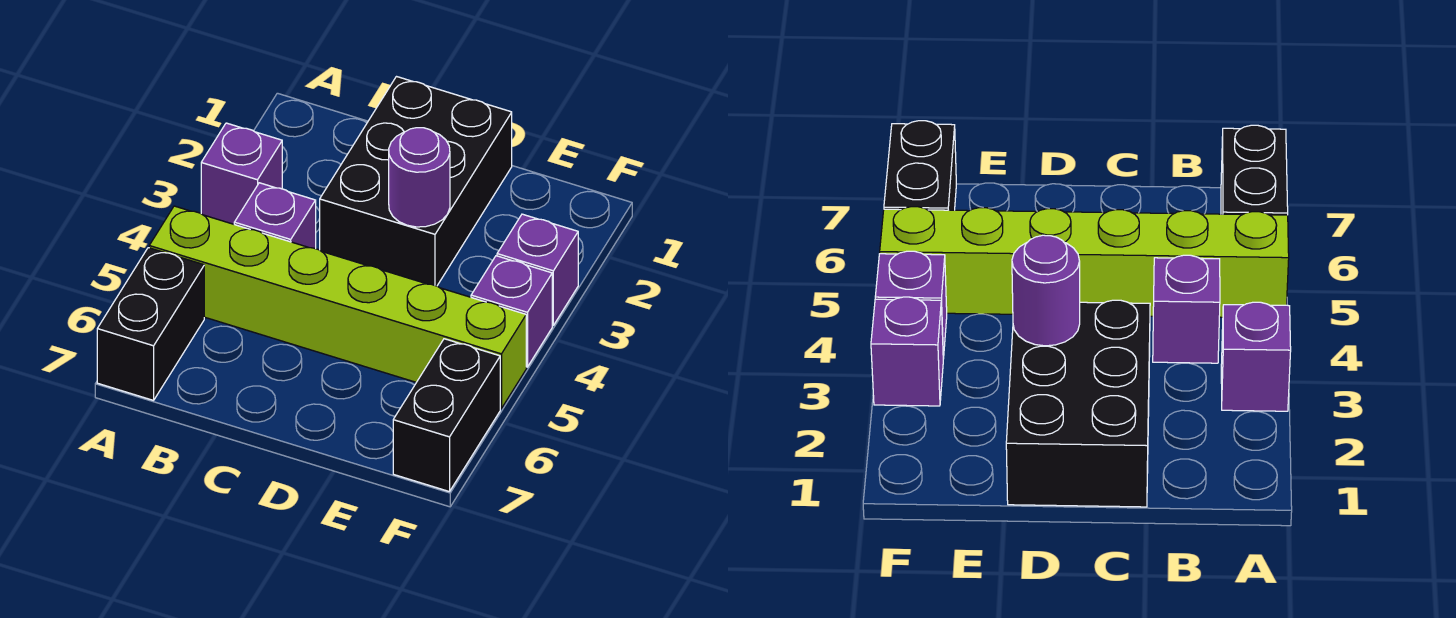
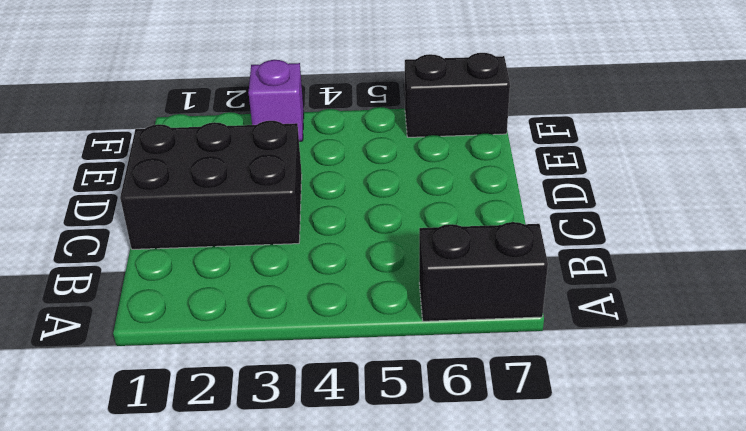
none -> purple 1x1 brick [201,123,282,224]
none -> lime 1x6 brick [149,206,526,409]

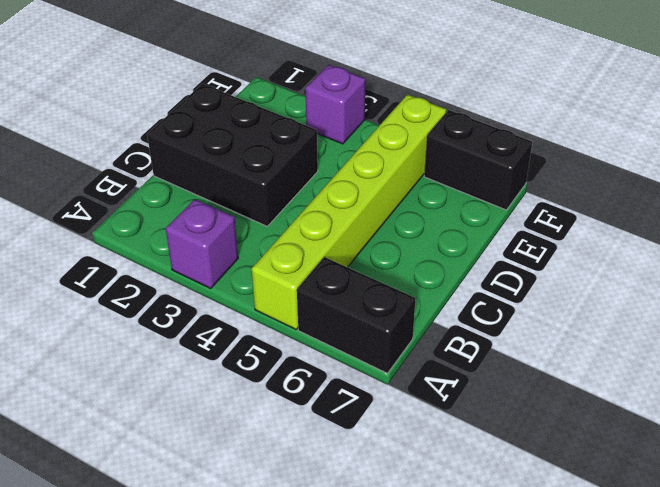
none -> purple 1x1 brick [234,183,316,249]
none -> purple 1x1 brick [471,256,552,367]

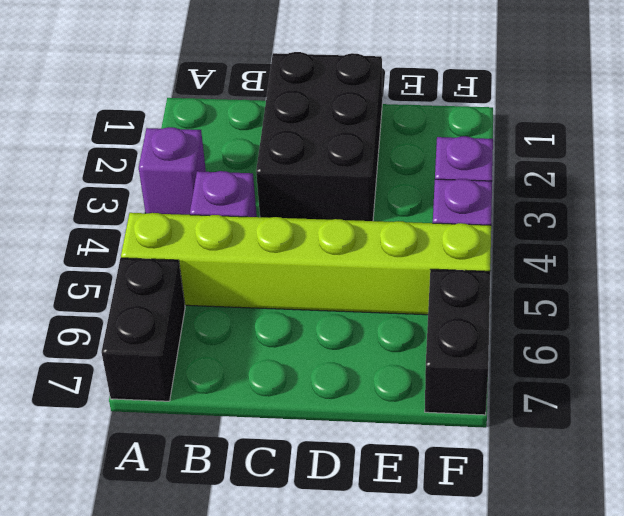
none -> purple 1x1 round brick [389,128,450,227]

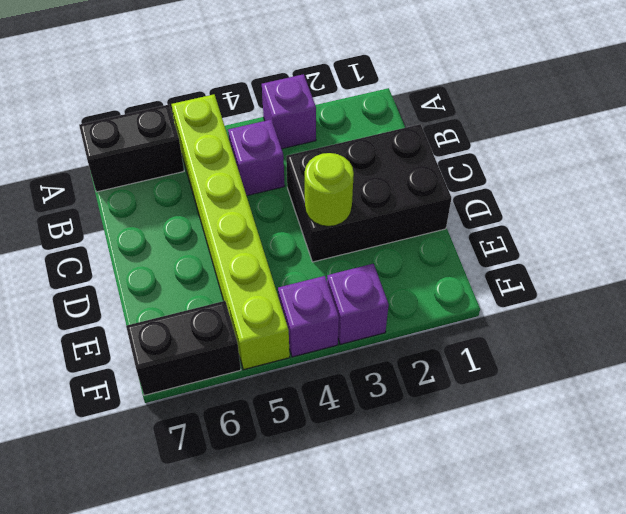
lime 1x1 round brick [305,153,354,226] -> purple 1x1 round brick [389,128,450,227]

